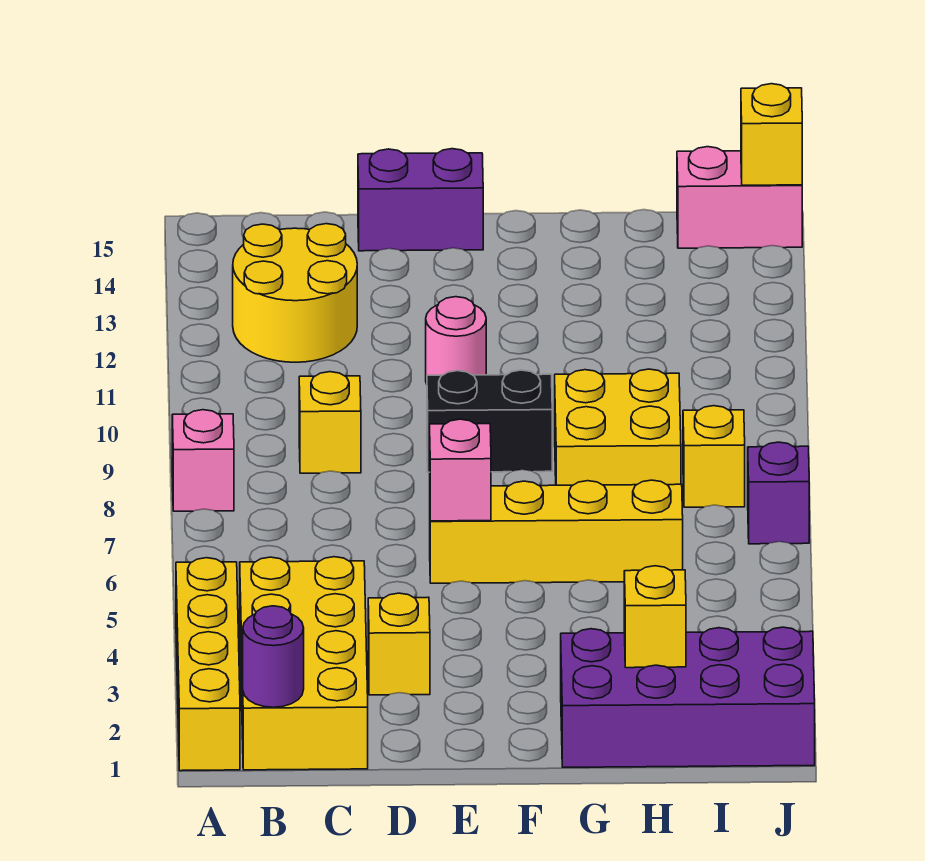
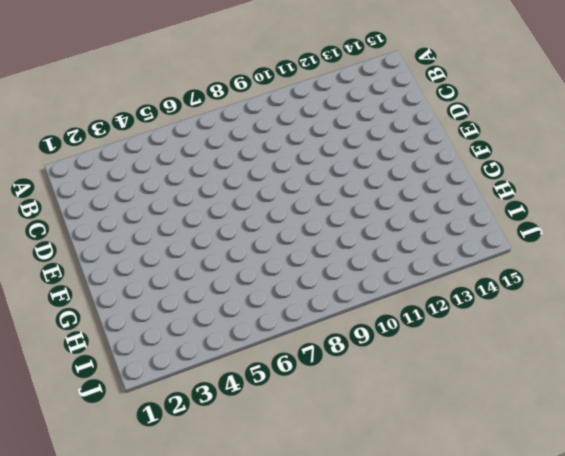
none -> yellow 1x4 brick [176,558,240,771]
none -> pink 1x1 brick [172,410,234,511]
none -> yellow 2x4 brick [240,557,368,770]

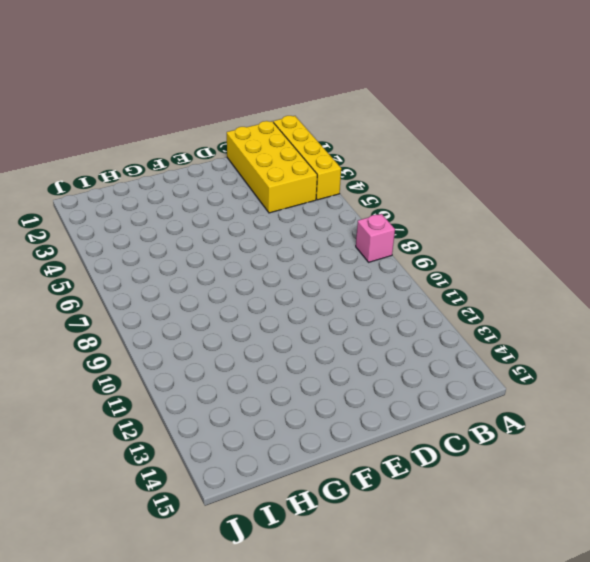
none -> yellow 2x2 round brick [233,224,357,362]
none -> yellow 1x1 brick [299,372,361,473]
none -> yellow 1x1 brick [368,593,430,695]

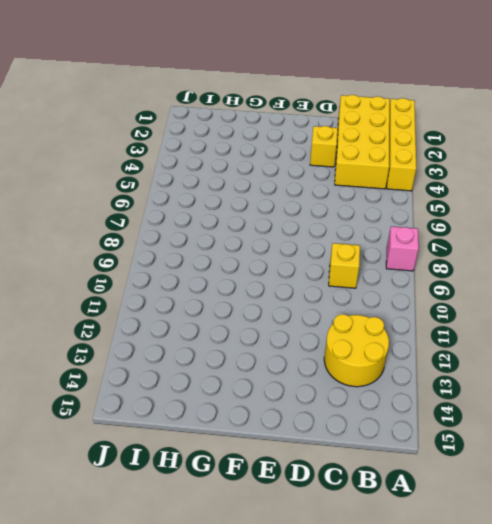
none -> purple 1x2 brick [358,149,483,251]
none -> yellow 1x4 brick [430,480,683,583]
none -> black 1x2 brick [427,370,552,472]

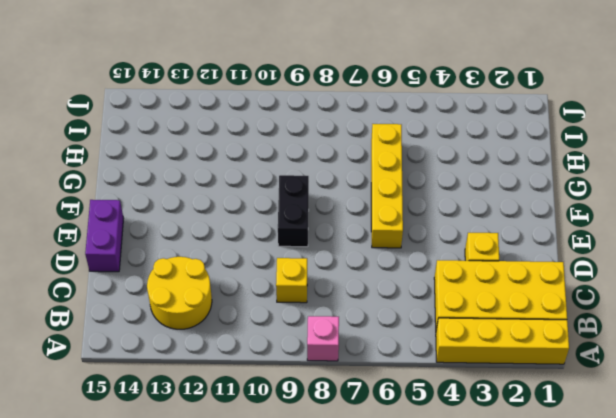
none -> pink 1x1 round brick [426,297,486,384]
none -> purple 2x4 brick [561,627,815,767]
none -> yellow 2x2 brick [555,369,681,485]

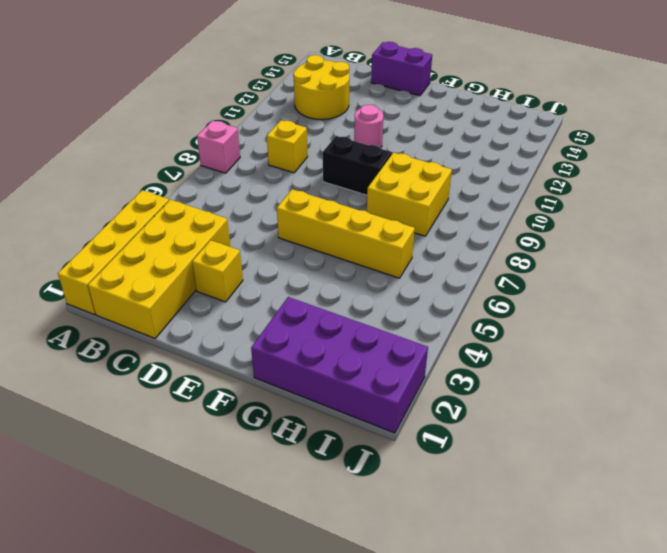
none -> yellow 1x1 brick [683,406,745,507]
none -> pink 1x2 brick [677,147,802,248]
none -> purple 1x1 brick [748,442,809,544]

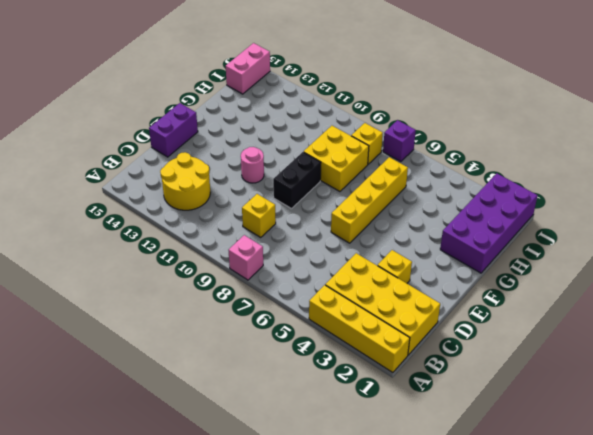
none -> purple 1x1 round brick [243,606,304,707]
none -> pink 1x1 brick [430,419,491,521]
none -> yellow 1x1 brick [624,566,686,668]

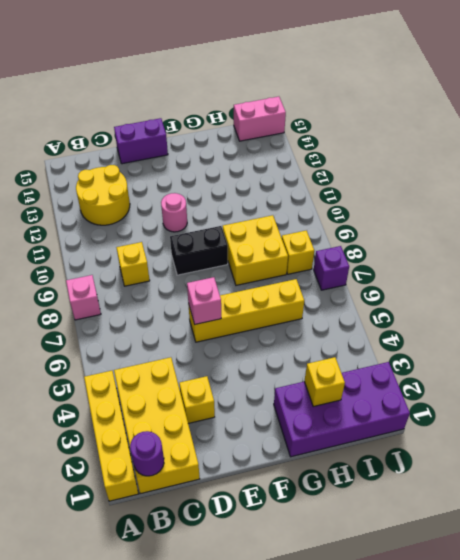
none -> yellow 1x1 brick [741,84,802,185]

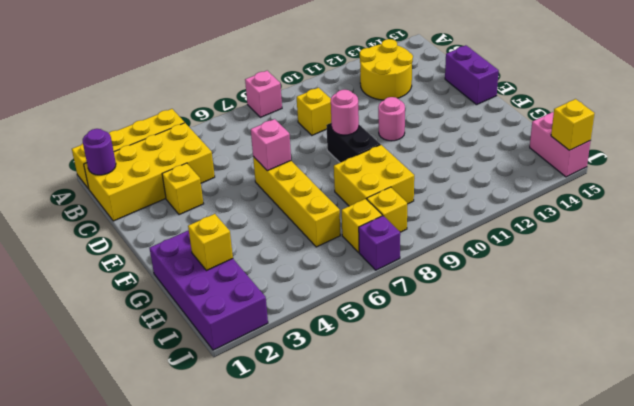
pink 1x1 round brick [331,90,359,135] -> none
yellow 1x1 brick [342,199,382,252] -> none

